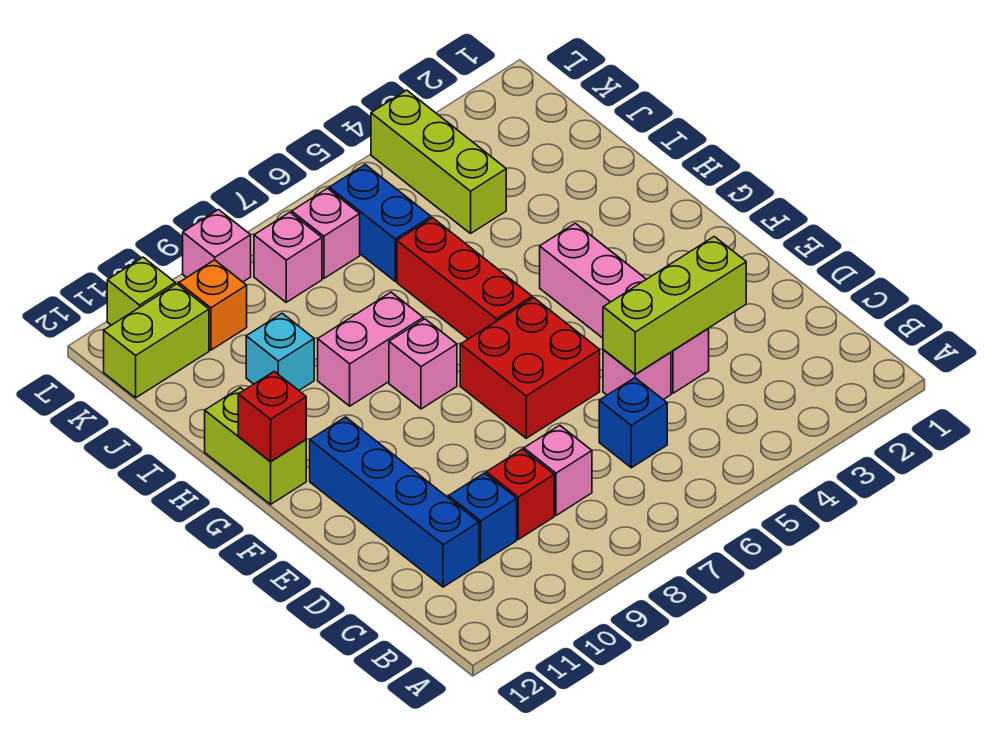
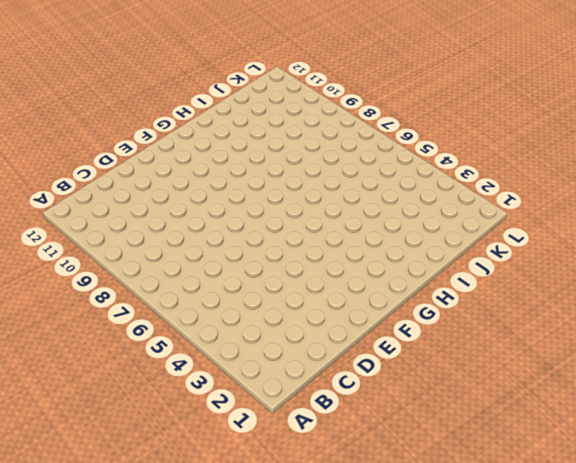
none -> blue 1x1 brick [599,378,667,468]
none -> pink 1x1 brick [524,425,592,515]
none -> red 1x1 brick [486,449,554,539]

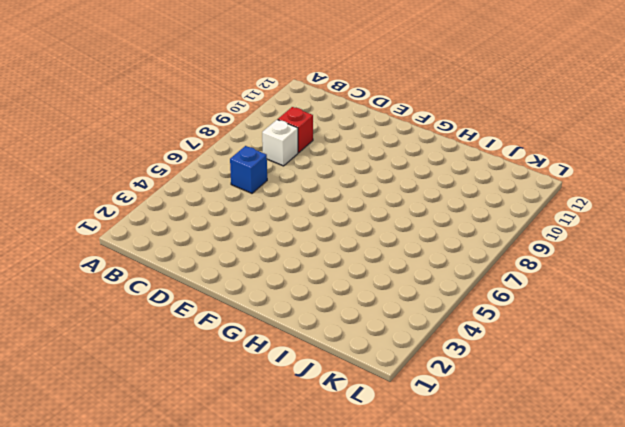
white 1x1 brick [262,120,298,166] -> pink 1x1 brick [524,425,592,515]
none -> blue 1x1 brick [449,473,517,563]
none -> blue 1x4 brick [310,417,479,587]
none -> pink 1x4 brick [540,223,709,393]

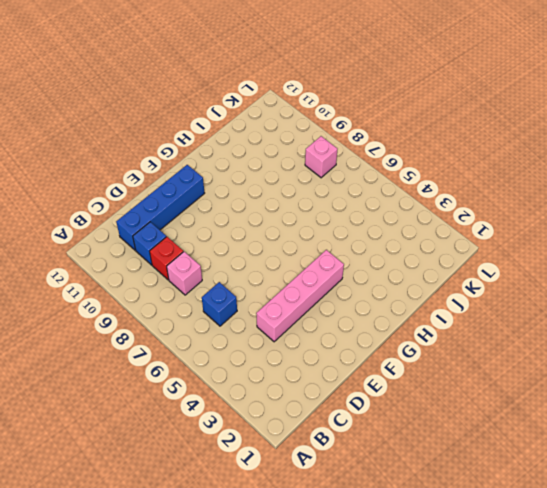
none -> pink 1x1 brick [603,350,671,400]
none -> red 2x2 brick [460,298,600,438]
none -> red 1x3 brick [397,218,532,339]

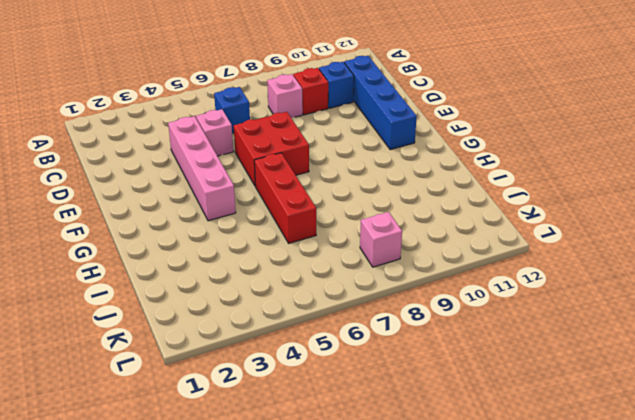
none -> pink 1x1 brick [389,319,457,409]
none -> lime 1x2 brick [205,388,306,504]
none -> pink 1x2 brick [318,292,423,406]

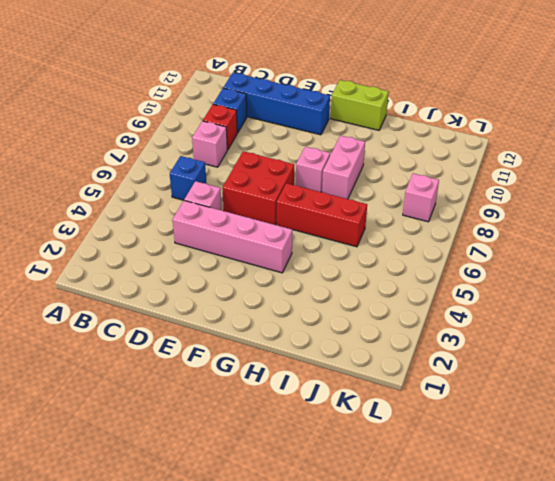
none -> cyan 1x1 brick [246,313,314,390]
none -> lime 1x3 brick [371,90,506,234]
none -> blue 1x2 brick [329,165,431,281]

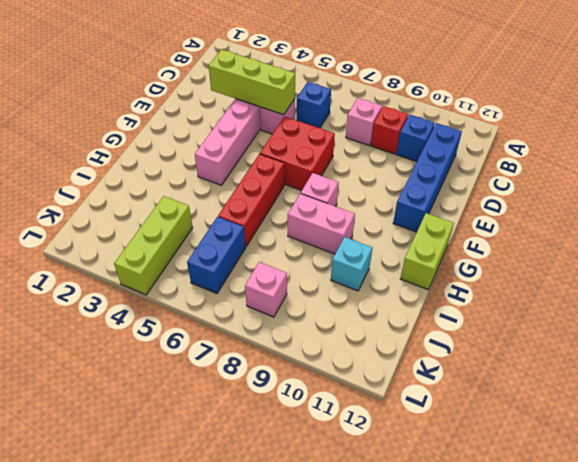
none -> pink 1x1 brick [292,188,360,279]
none -> orange 1x1 brick [179,260,247,350]
none -> lime 1x2 brick [104,284,209,398]

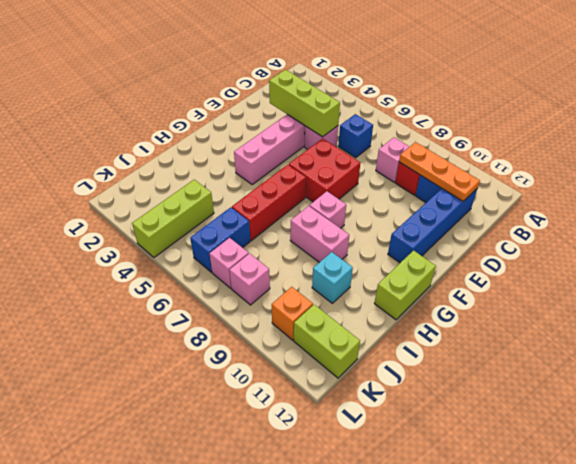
orange 1x3 plate [399,142,480,201] -> none
none -> pink 1x1 brick [183,210,251,282]
none -> lime 1x1 brick [107,257,175,325]
none -> red 1x1 brick [238,371,306,461]

